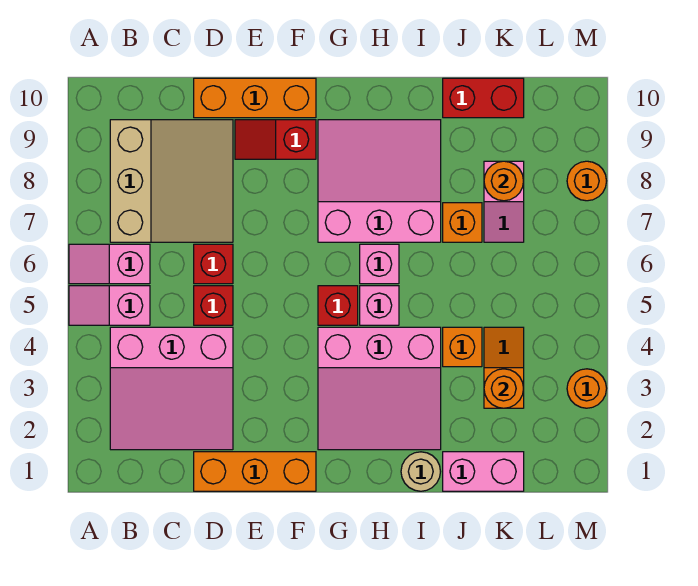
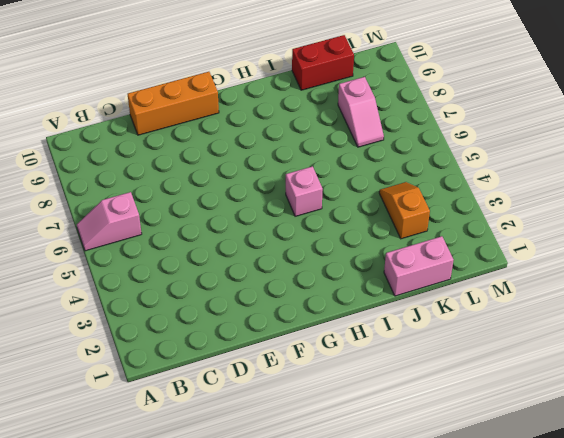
none -> pink 1x2 slope [69,286,150,325]
none -> pink 3x3 slope [110,327,233,450]
none -> tan 3x3 slope [110,120,233,242]

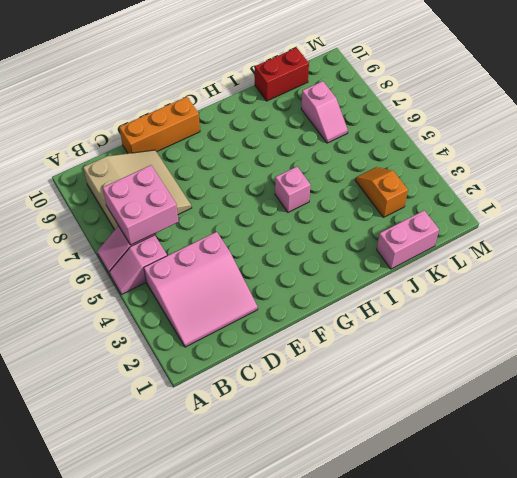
pink 2x2 brick [103,165,179,245] -> none
none -> orange 1x3 brick [194,452,316,491]
none -> red 1x1 brick [194,286,233,325]
none -> red 1x1 brick [194,244,233,284]

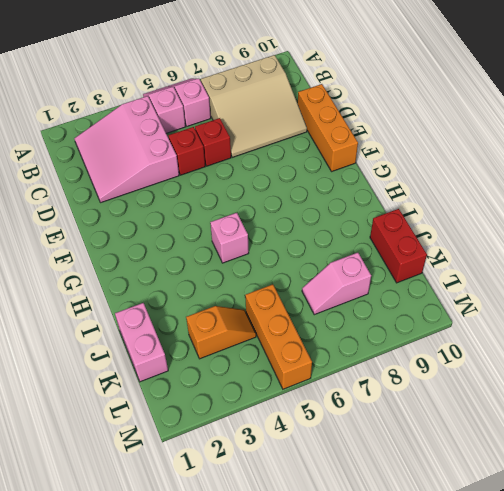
orange 1x3 brick [245,284,312,389] -> orange 1x3 brick moved to [194,452,316,491]
none -> red 1x2 slope [235,120,316,159]
none -> pink 3x3 slope [318,327,441,450]
none -> red 1x1 brick [318,286,358,325]

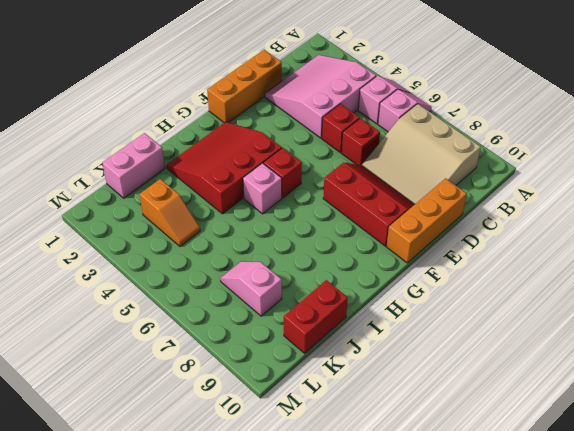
red 2x3 slope [323,162,415,246] -> red 1x2 slope [235,120,316,159]
red 3x3 slope [166,122,282,214] -> pink 3x3 slope [318,327,441,450]
none -> pink 3x3 slope [318,120,441,242]
none -> pink 1x1 brick [360,244,399,284]
none -> tan 1x1 round brick [401,452,441,491]

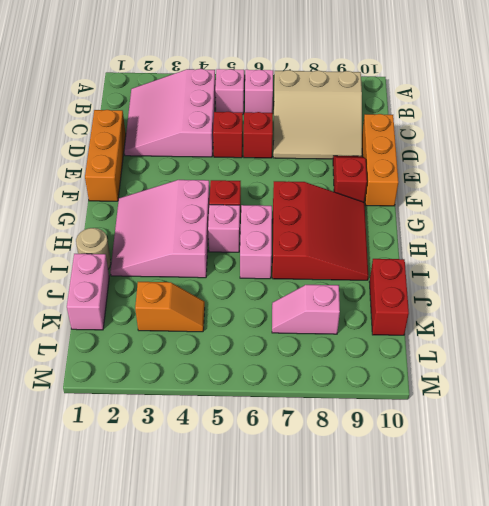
red 3x3 slope [272,181,368,280] -> pink 3x3 slope [318,120,441,242]
pink 1x2 brick [240,205,272,279] -> pink 1x1 brick [360,244,399,284]
none -> orange 1x1 brick [443,327,482,367]
none -> orange 1x1 brick [443,203,482,242]
none -> orange 1x1 round brick [567,369,607,408]

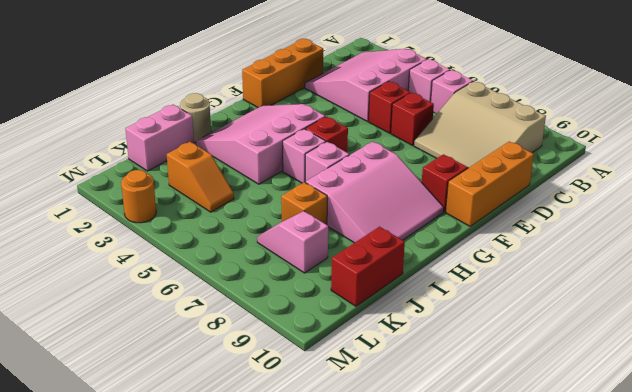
none -> orange 1x1 brick [443,327,482,367]
none -> orange 1x1 round brick [567,161,606,201]
none -> orange 1x1 round brick [484,369,524,408]

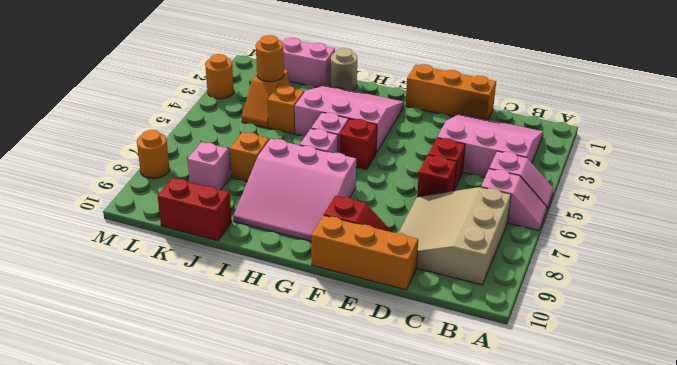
none -> orange 1x1 round brick [484,161,524,201]

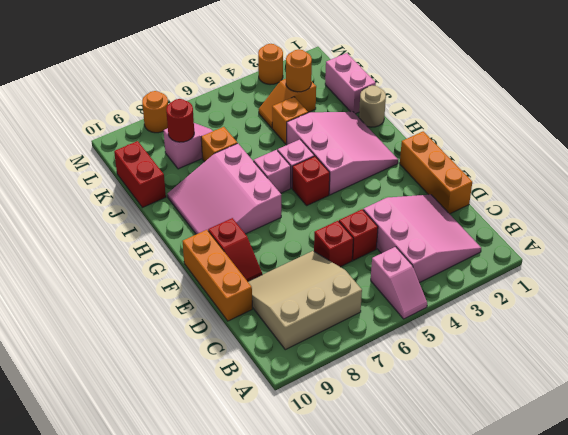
red 1x1 round brick [166,99,194,142] -> orange 1x1 round brick [484,161,524,201]
none -> pink 1x2 slope [69,244,150,284]

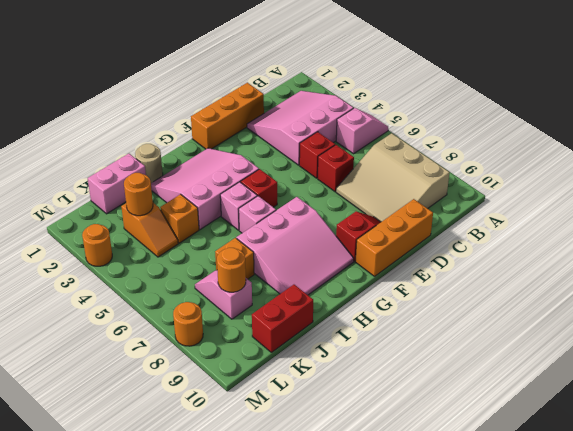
none -> pink 1x2 slope [69,244,150,284]

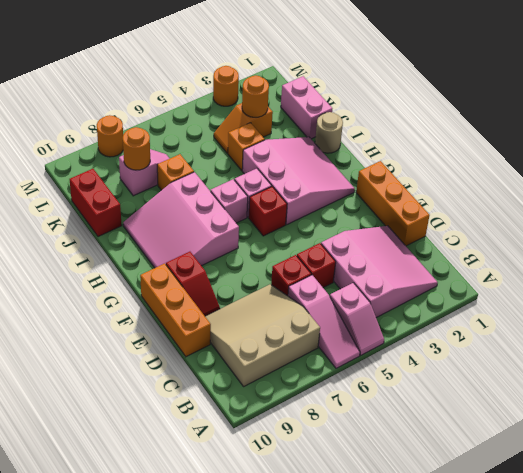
pink 1x3 slope [288,275,360,368] -> pink 1x2 slope [69,244,150,284]

